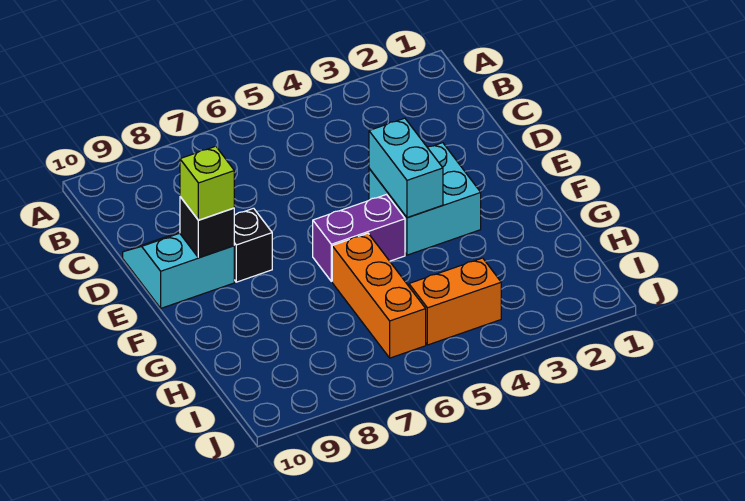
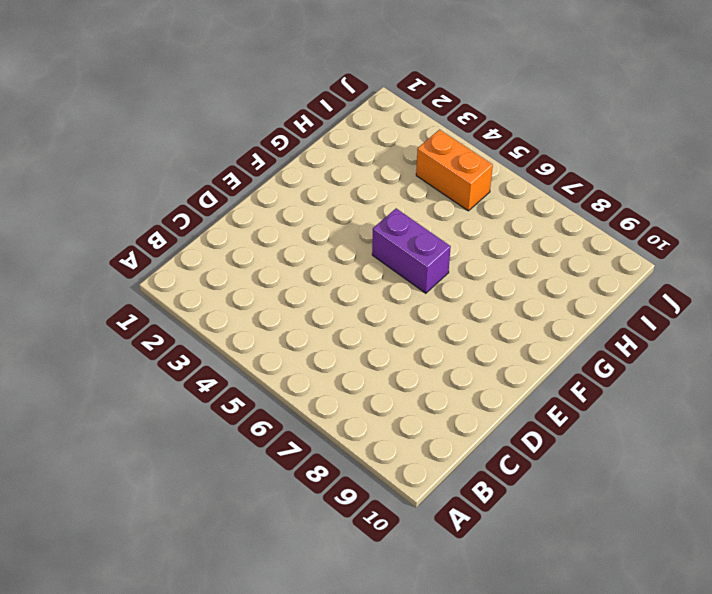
none -> cyan 2x2 slope [123,232,234,308]
none -> cyan 2x2 brick [369,143,481,255]

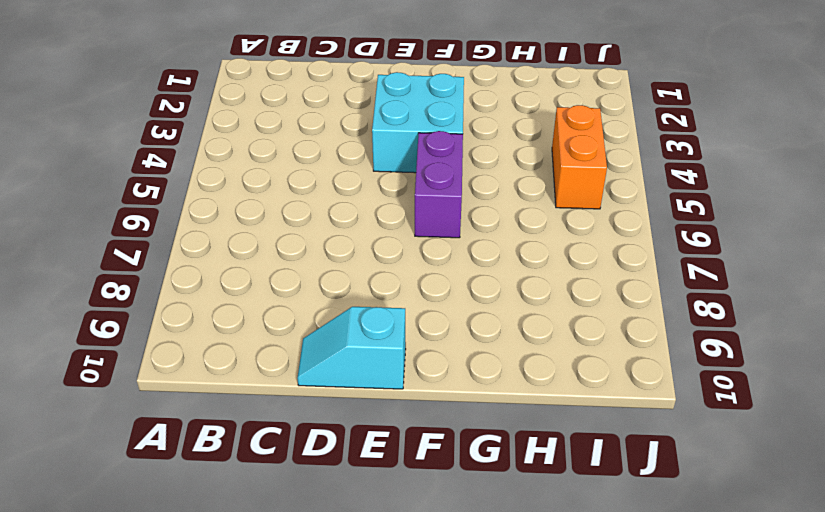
cyan 1x2 slope [297,307,406,389] -> cyan 2x2 slope [123,232,234,308]
none -> black 1x1 brick [234,208,272,282]
none -> orange 1x3 brick [332,233,426,358]

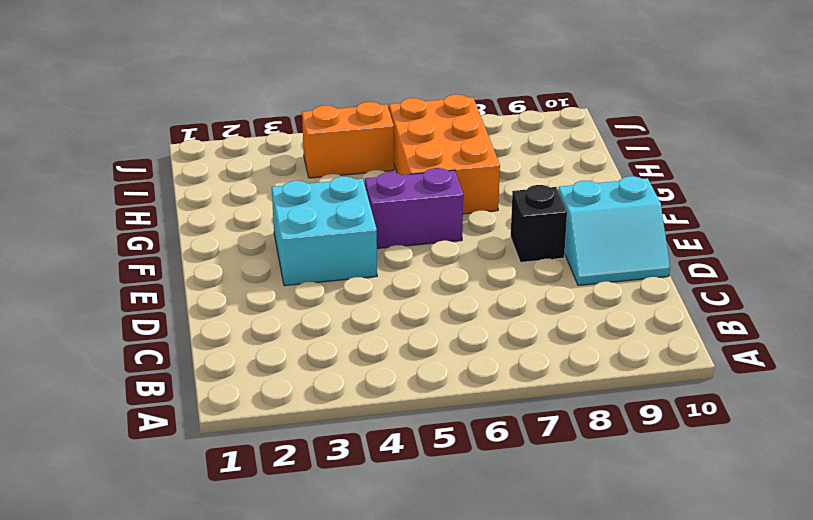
orange 2x3 brick [389,95,500,214] -> orange 1x3 brick [332,233,426,358]
none -> cyan 1x2 brick [369,118,443,218]
none -> black 1x1 brick [180,197,234,258]

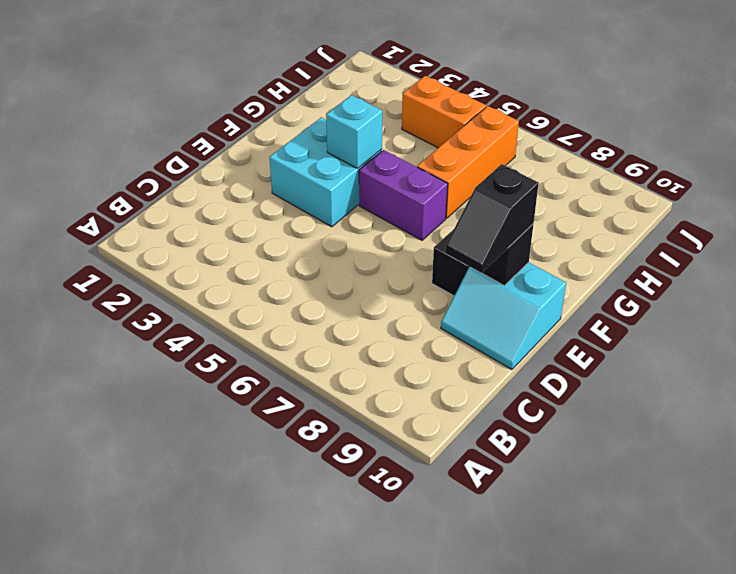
black 1x2 slope [445,164,539,273] -> lime 1x1 brick [180,146,234,220]
cyan 1x1 brick [326,95,382,168] -> cyan 1x2 brick [369,118,443,218]

